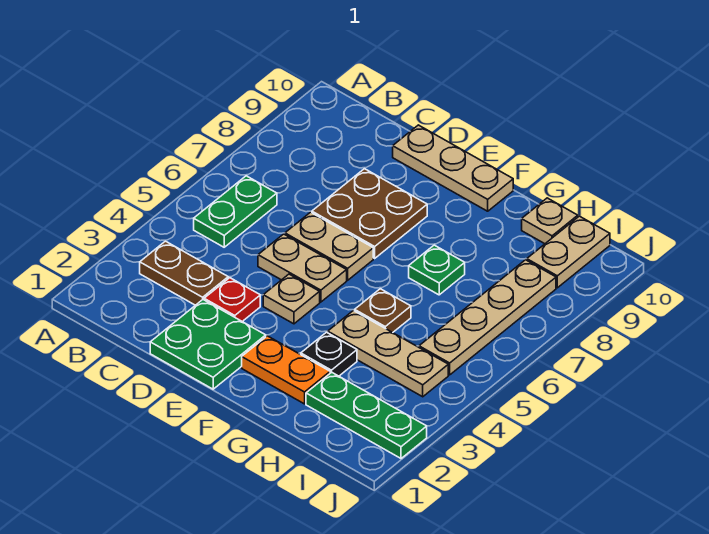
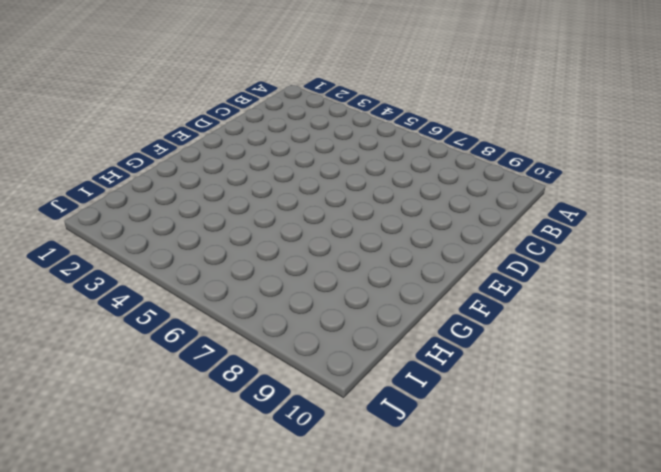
none -> brown 1x2 plate [140,241,228,305]
none -> green 1x2 plate [194,176,277,247]
none -> green 2x2 plate [150,300,266,389]

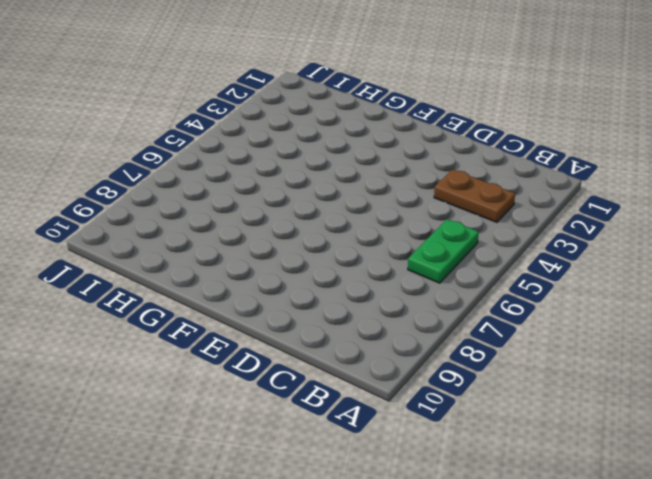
none -> green 2x2 plate [150,300,266,389]
none -> red 1x1 plate [204,278,260,322]
none -> tan 1x2 plate [258,234,347,302]

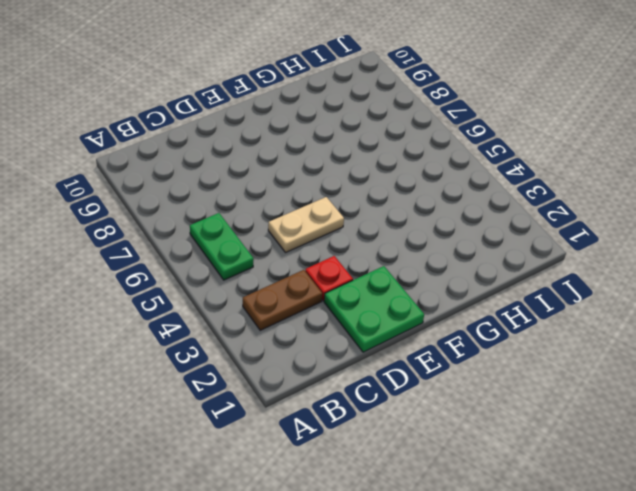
none -> tan 1x2 plate [285,212,373,280]
none -> brown 2x2 plate [312,169,427,258]
none -> tan 1x3 plate [393,125,513,211]

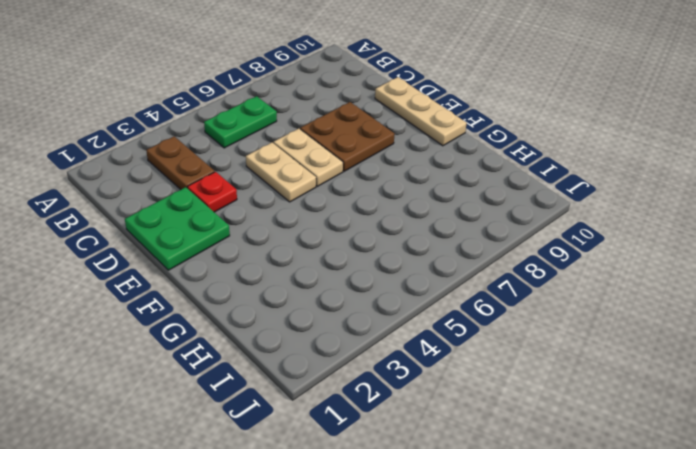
none -> tan 1x1 plate [263,274,320,324]
none -> orange 1x2 plate [242,336,330,404]
none -> black 1x1 plate [301,332,357,376]

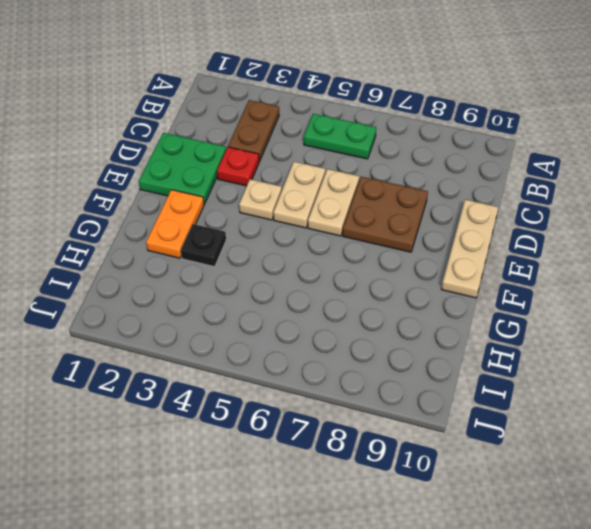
none -> tan 1x3 plate [328,311,448,397]
none -> brown 1x1 plate [355,289,411,333]
none -> green 1x1 plate [409,245,465,295]

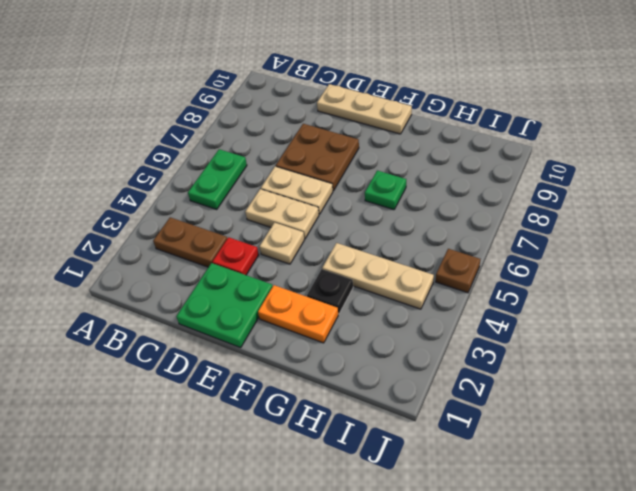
brown 1x1 plate [436,249,480,293] -> brown 1x1 plate moved to [355,289,411,333]
none -> green 1x3 plate [306,372,427,458]
none -> tan 1x1 plate [522,198,578,244]
none -> tan 1x4 plate [419,260,556,375]

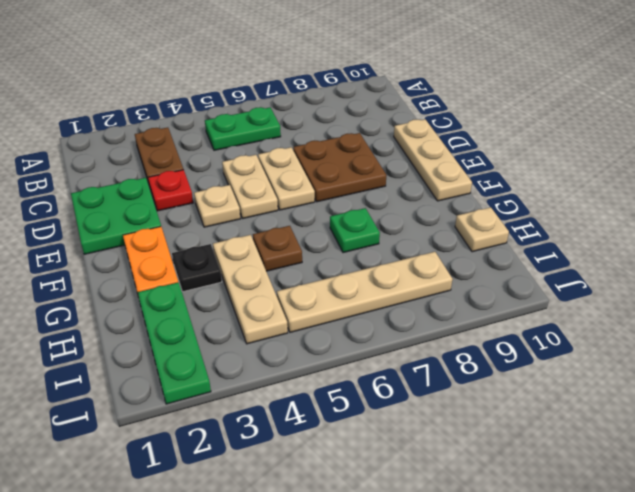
none -> tan 1x2 plate [527,216,610,288]

